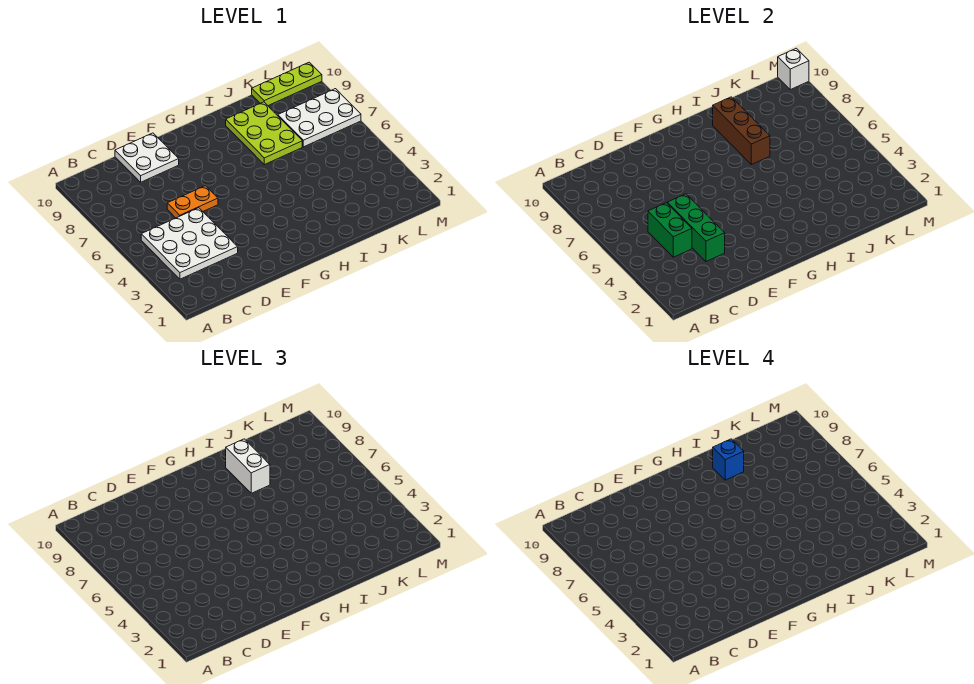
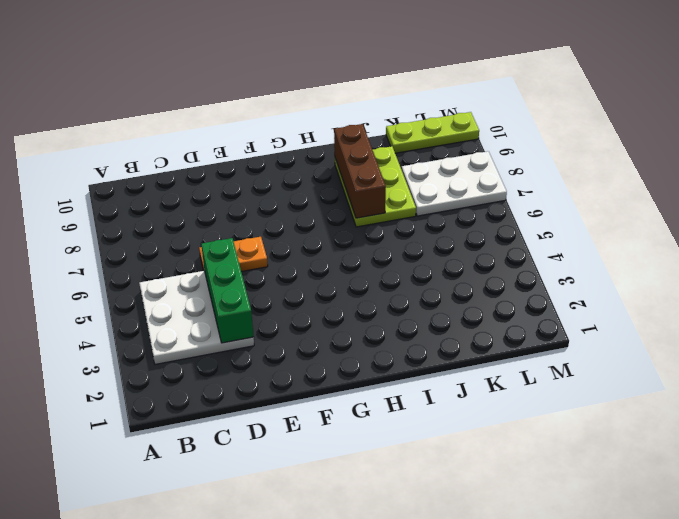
none -> white 2x2 plate [115,133,179,182]
none -> green 1x2 brick [648,203,692,257]
none -> white 1x1 brick [778,48,809,90]

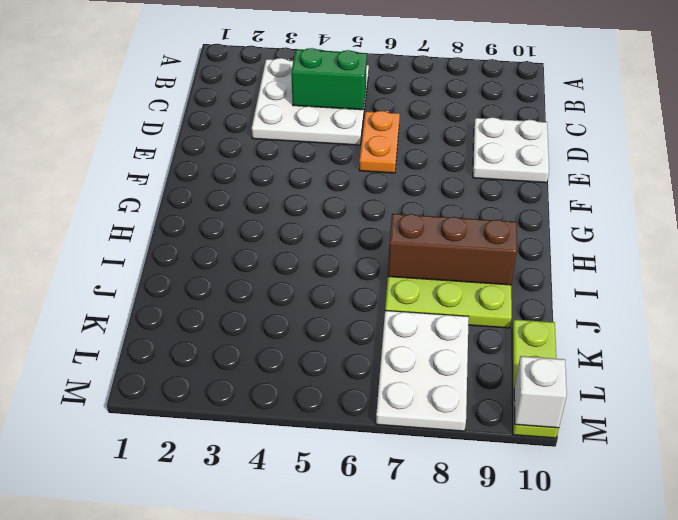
none -> green 1x3 brick [667,194,725,262]
none -> white 1x2 brick [226,439,270,493]
none -> blue 1x1 brick [713,439,744,480]

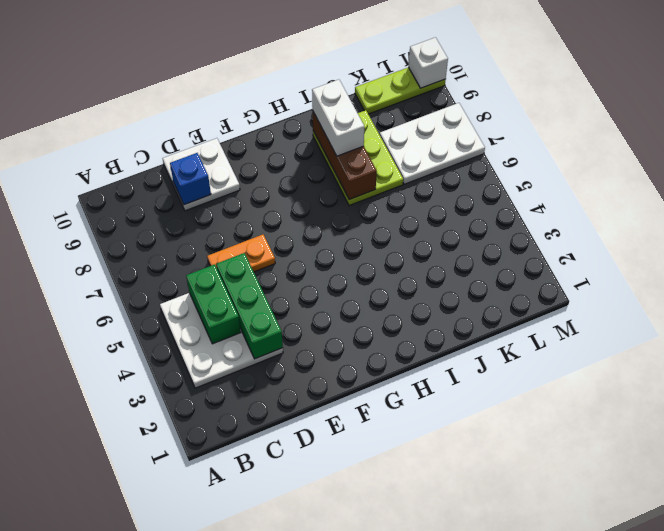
blue 1x1 brick [170,153,211,205] -> blue 1x1 brick moved to [713,439,744,480]

